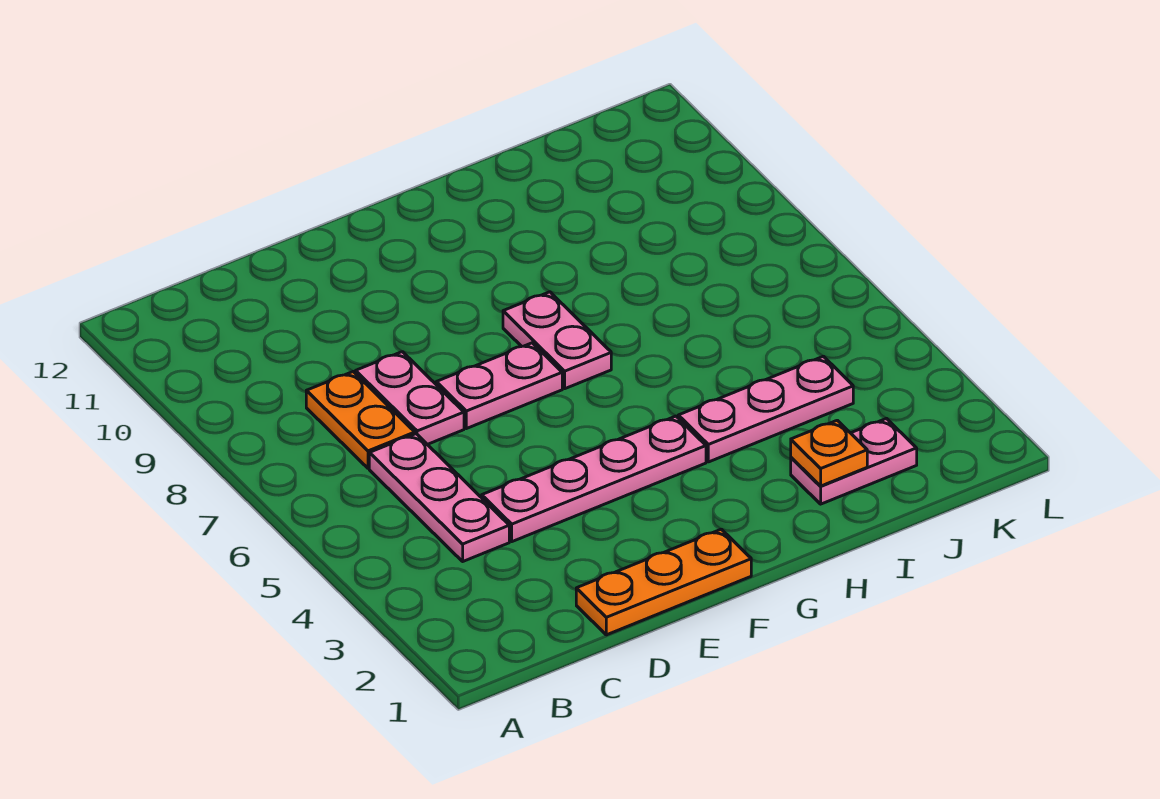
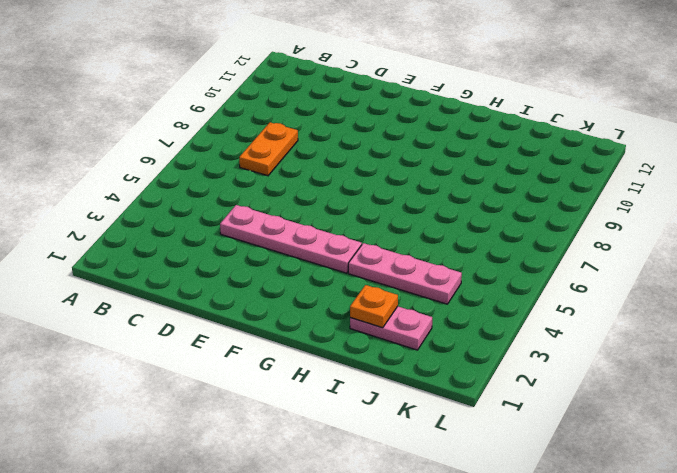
none -> pink 1x3 plate [369,434,509,561]
none -> orange 1x3 plate [576,529,751,635]

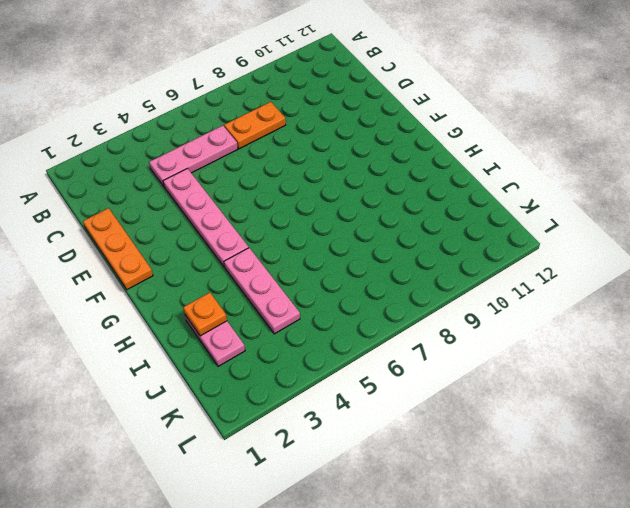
none -> pink 1x2 plate [356,352,464,444]
none -> pink 1x2 plate [436,343,562,429]

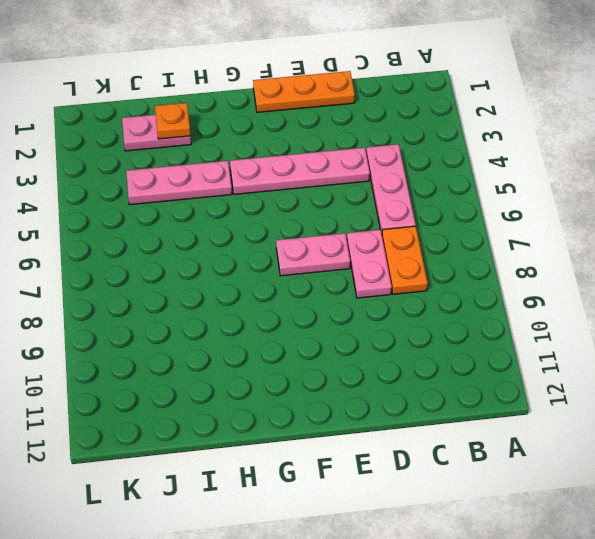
none -> pink 1x2 plate [503,292,611,389]

